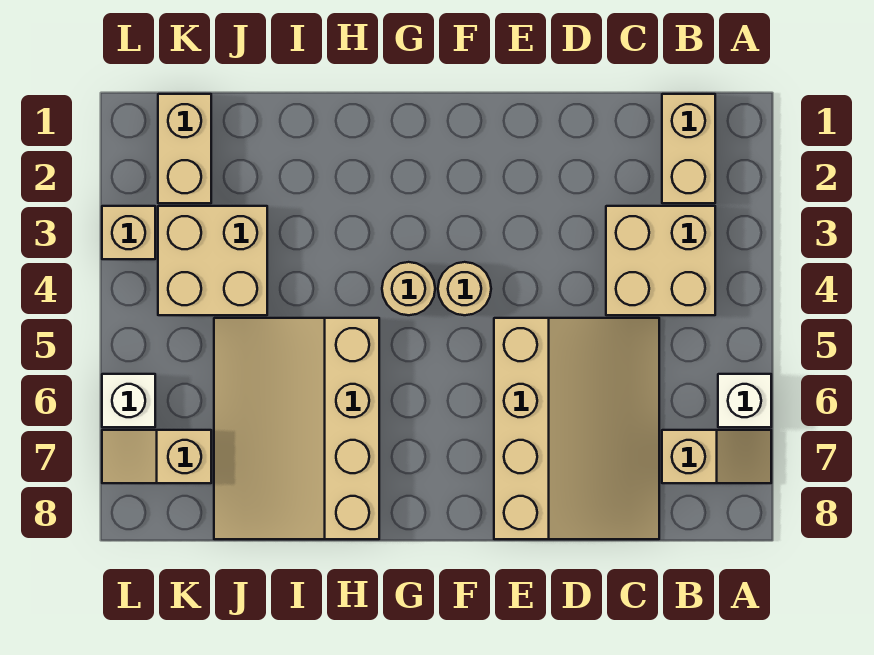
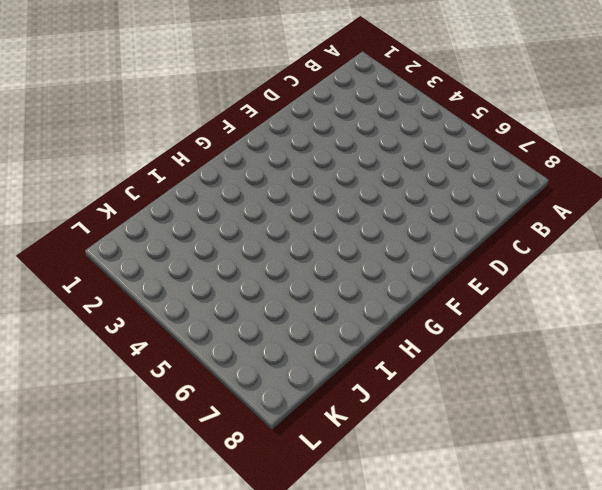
none -> white 1x1 brick [718,374,771,427]
none -> tan 1x2 slope [662,430,771,483]
none -> tan 1x2 brick [662,94,715,203]

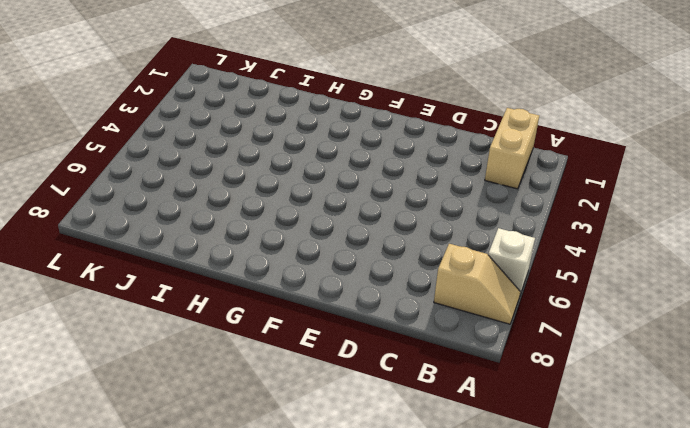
none -> tan 2x2 brick [606,206,715,315]
none -> tan 3x4 slope [494,318,659,539]
none -> tan 1x1 round brick [438,262,491,315]

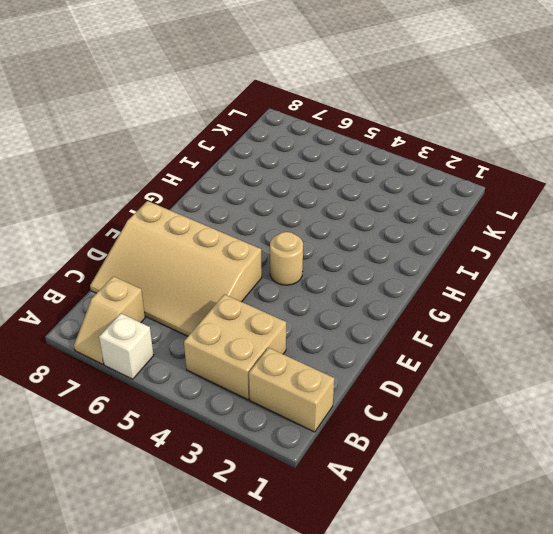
none -> tan 1x1 round brick [382,262,435,315]
none -> tan 3x4 slope [214,318,379,539]
none -> tan 2x2 brick [158,206,267,315]

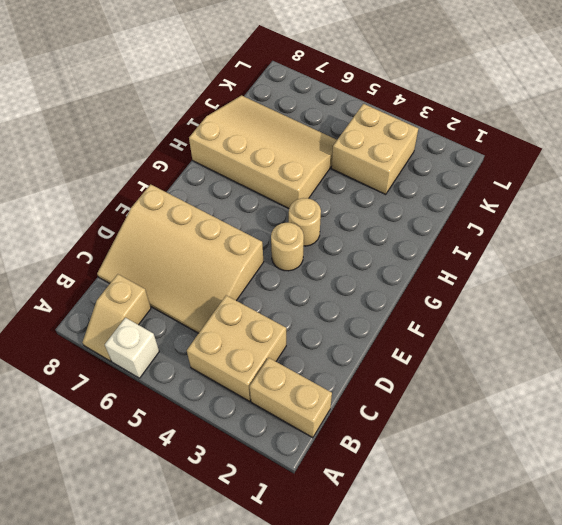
none -> tan 1x2 brick [158,94,211,203]
none -> tan 1x2 slope [102,430,211,483]
none -> tan 1x1 brick [102,206,155,259]

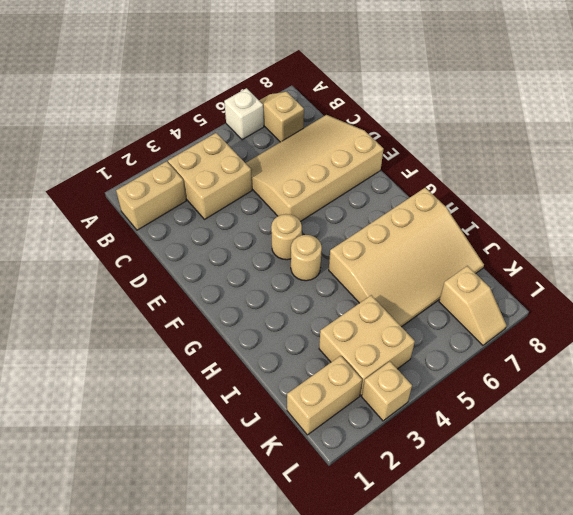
none -> white 1x1 brick [102,374,155,427]

